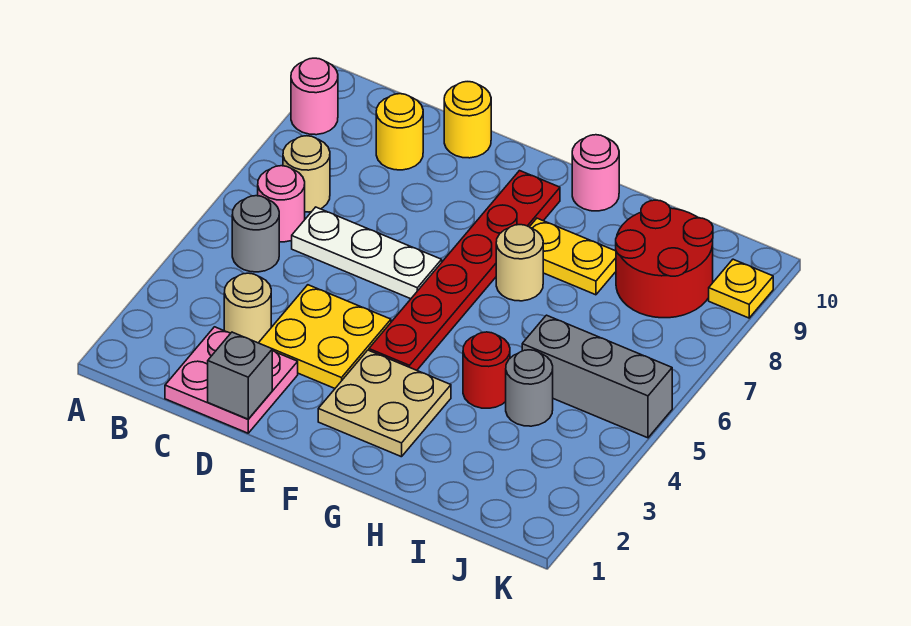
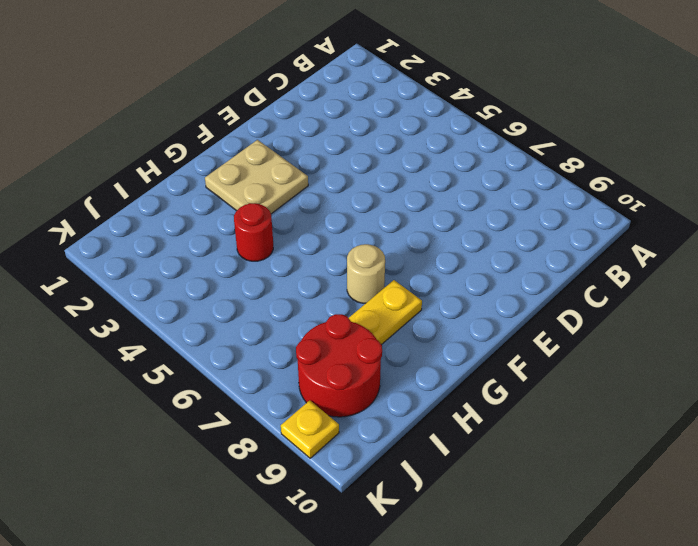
none -> pink 1x1 round brick [291,58,338,135]
none -> grey 1x1 round brick [232,196,279,272]
none -> pink 1x1 round brick [258,166,305,242]

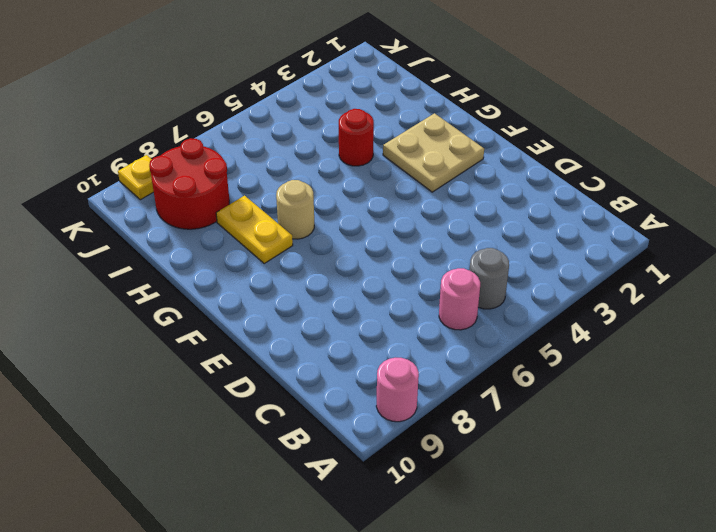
none -> tan 1x1 round brick [283,136,330,212]
none -> pink 2x2 plate [165,327,298,433]
none -> tan 1x1 round brick [224,273,271,343]

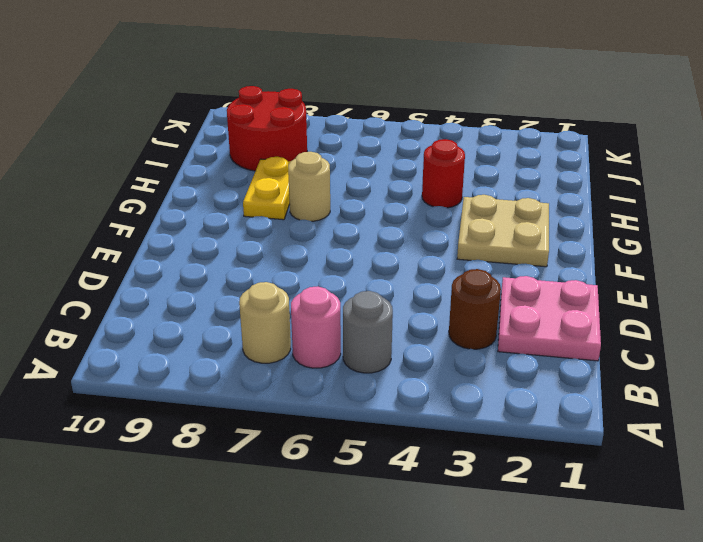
brown 1x1 round brick [449,269,501,349] -> tan 1x1 round brick [224,273,271,343]
none -> pink 1x1 round brick [291,58,338,135]
none -> white 1x3 plate [292,207,442,299]
none -> yellow 1x1 round brick [376,94,423,170]

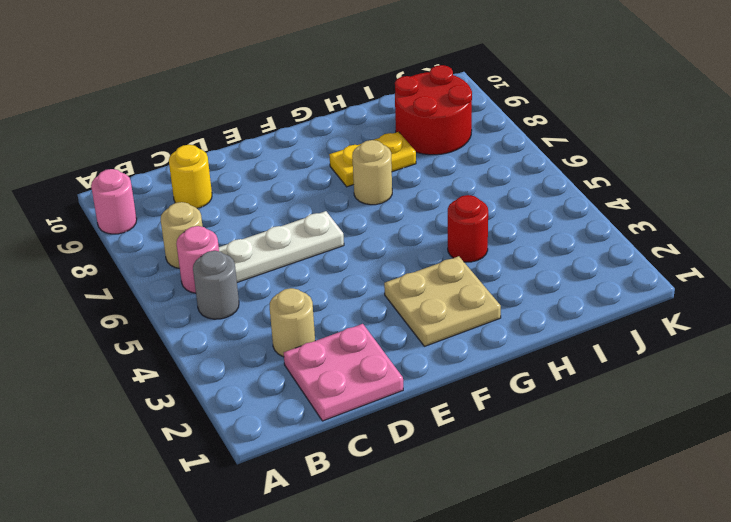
none -> yellow 2x2 plate [259,285,391,388]
none -> yellow 1x1 round brick [444,82,491,158]
none -> red 1x6 plate [369,171,560,370]

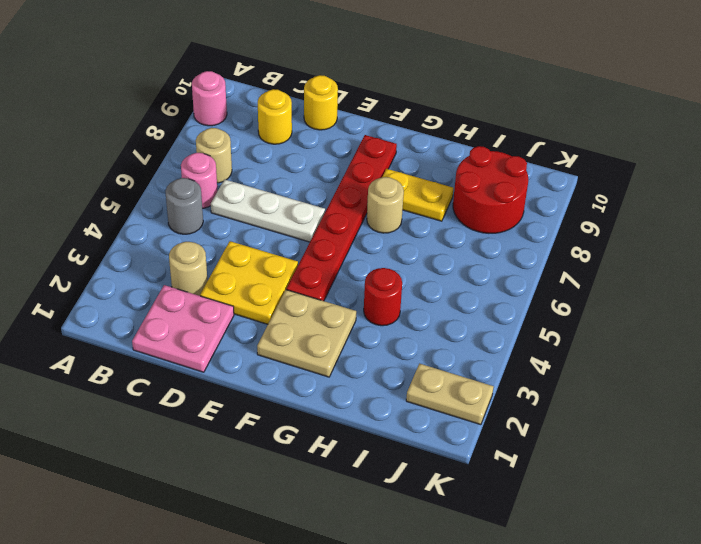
tan 1x2 plate [406,364,494,425] -> none
none -> pink 1x1 round brick [572,135,619,211]
none -> grey 1x1 round brick [506,350,553,426]
none -> grey 1x3 brick [522,315,672,438]

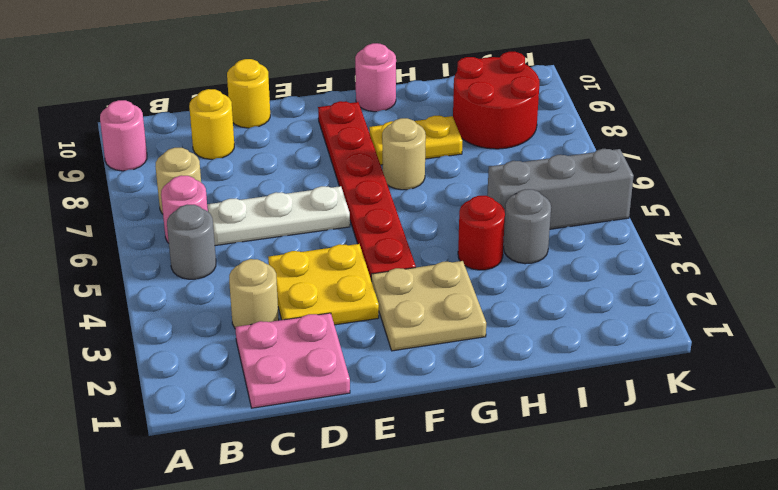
none -> yellow 1x1 plate [709,259,773,318]
none -> grey 1x1 brick [208,332,272,419]

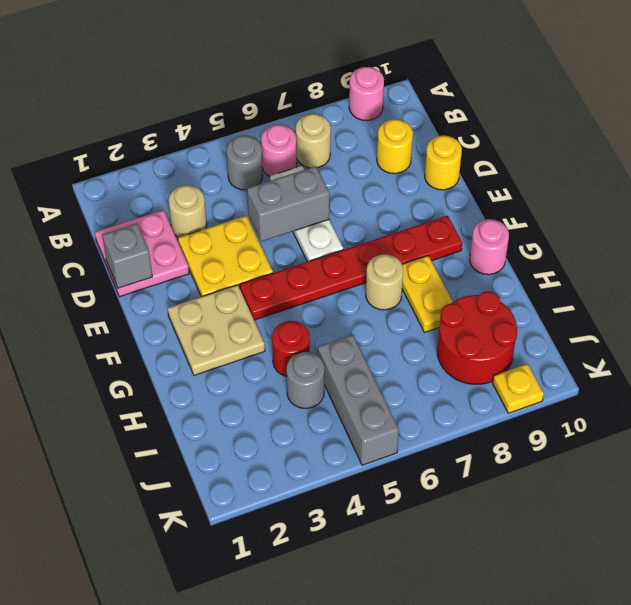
grey 1x2 brick [247,166,330,242] -> none

